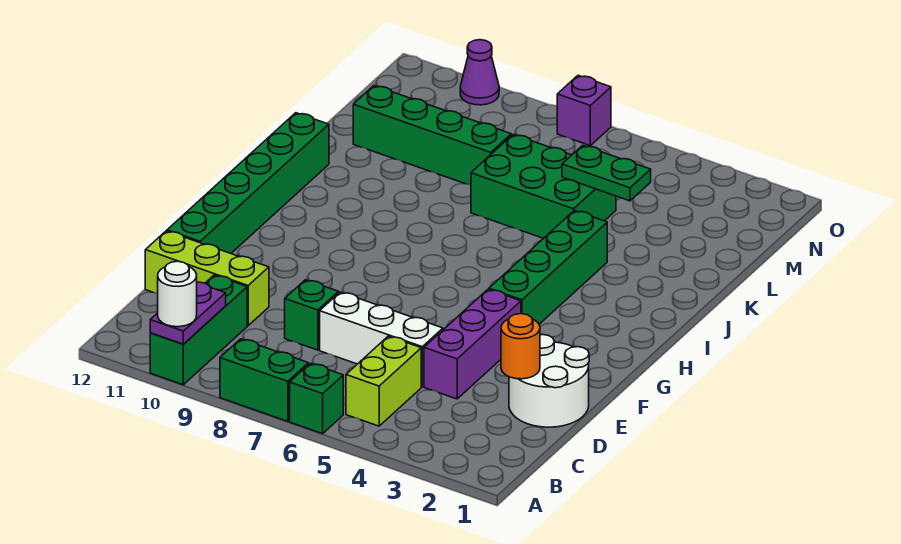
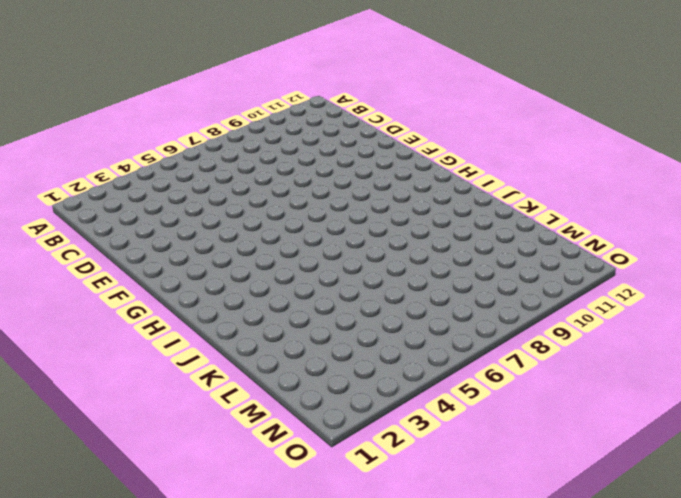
none -> green 1x1 brick [290,363,343,434]
none -> green 1x2 brick [220,339,308,421]
none -> green 1x3 brick [150,275,247,385]

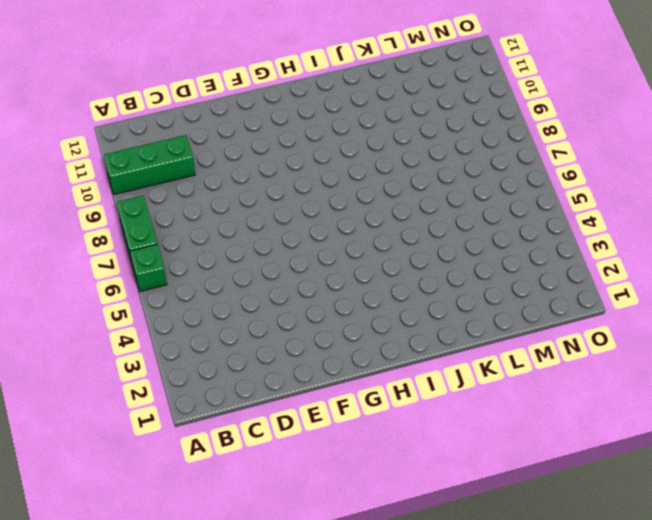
none -> lime 1x2 brick [346,336,421,426]
none -> white 2x2 round brick [509,335,589,427]
none -> purple 1x3 brick [424,289,521,399]

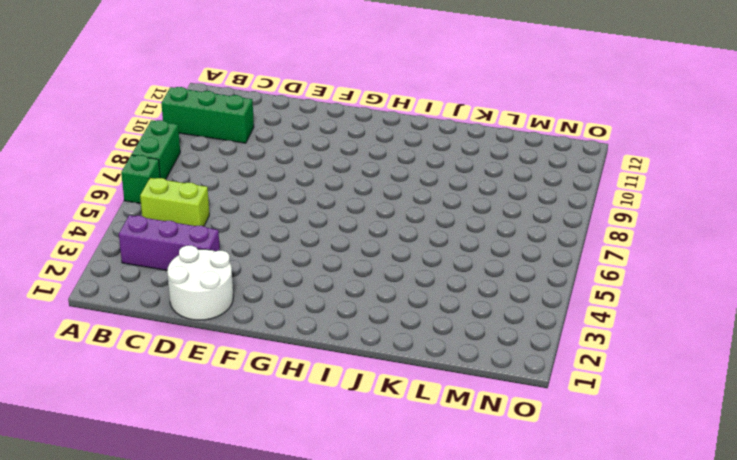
purple 1x3 brick [119,215,220,270] -> purple 1x3 brick moved to [424,289,521,399]
none -> white 1x3 brick [320,292,443,387]
none -> green 1x1 brick [285,280,339,350]
none -> lime 1x3 brick [145,231,269,326]

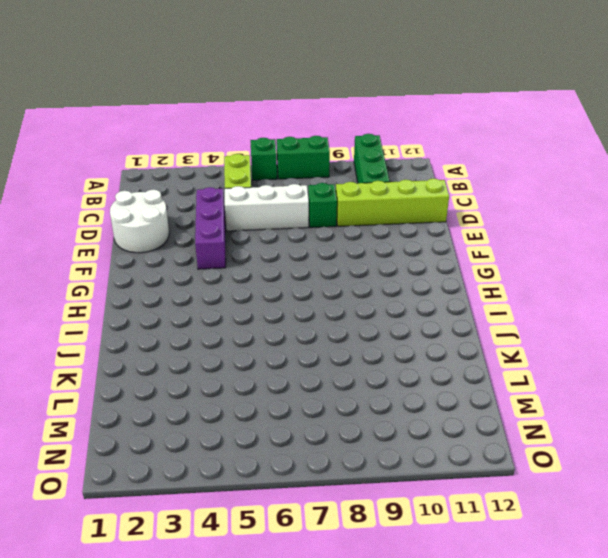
lime 1x4 brick [336,179,449,226] -> lime 1x3 brick [145,231,269,326]
none -> green 1x6 brick [167,113,329,253]
none -> green 1x4 brick [489,211,607,324]
none -> green 2x3 brick [471,135,616,238]

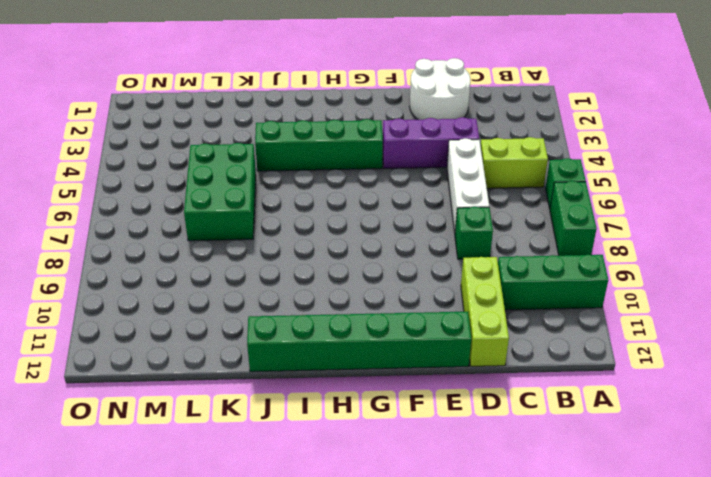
none -> green 1x4 brick [353,86,511,185]
none -> purple 1x1 brick [557,75,611,145]
none -> purple 1x1 cone [460,40,499,105]

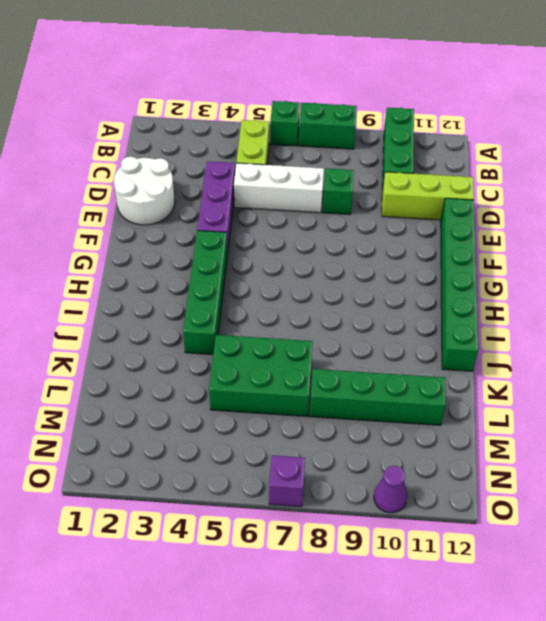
none -> purple 1x2 plate [150,282,226,344]
none -> orange 1x1 round brick [501,314,540,379]
none -> green 1x2 plate [562,145,651,201]

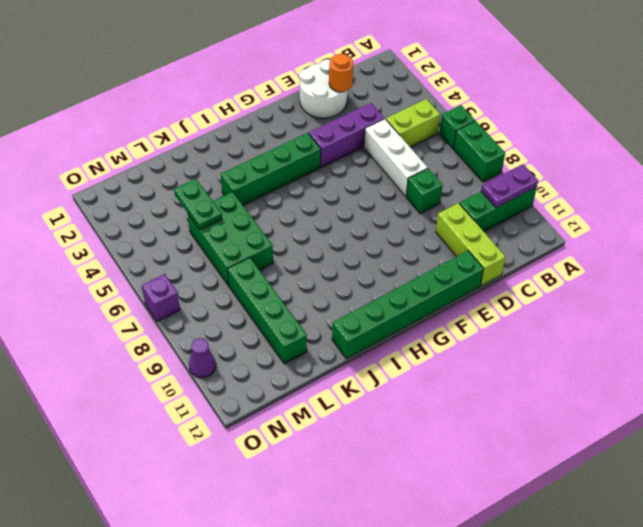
none -> white 1x1 round brick [158,261,197,327]

